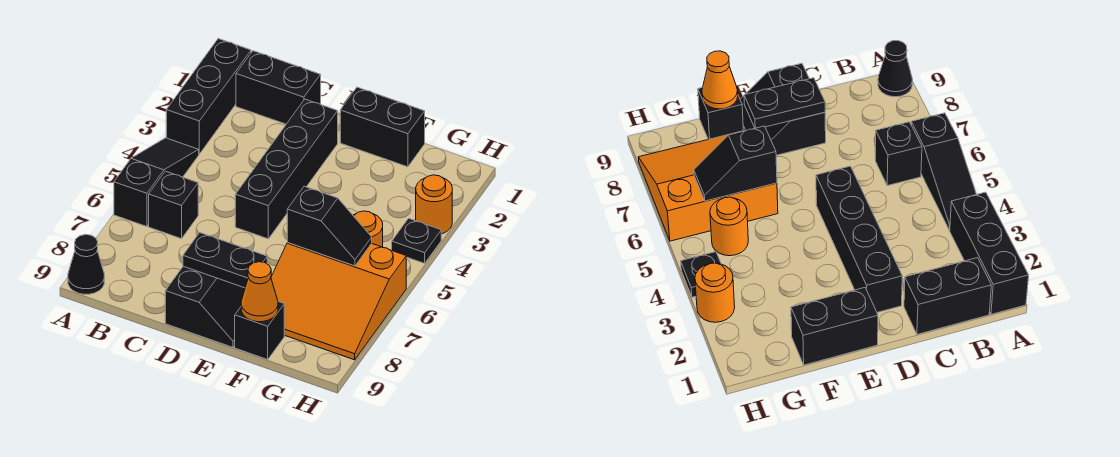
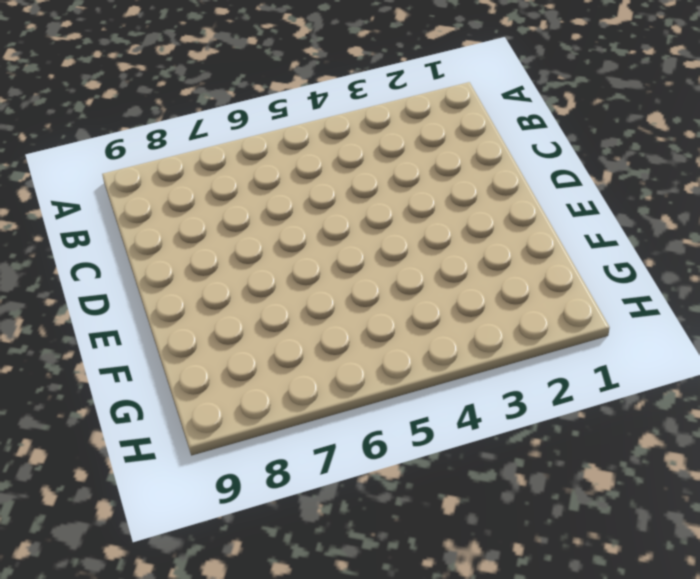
none -> black 1x3 brick [166,39,251,154]
none -> black 1x3 slope [114,138,199,227]
none -> black 1x1 cone [68,234,104,294]

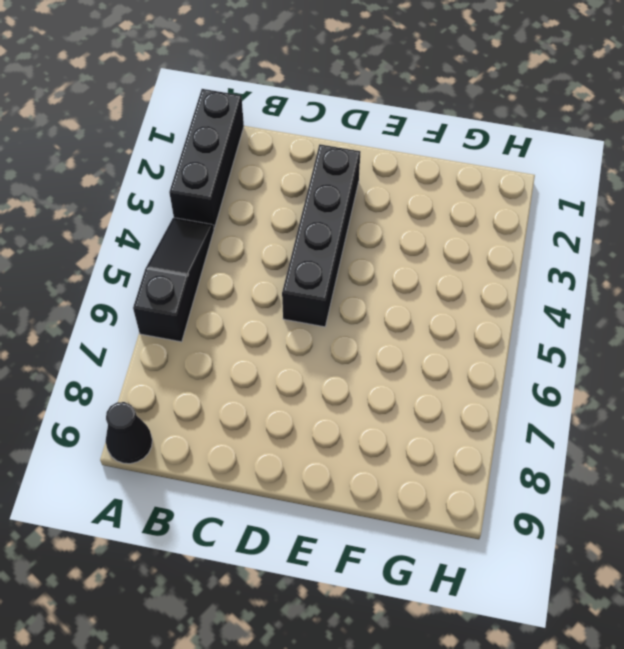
none -> black 1x2 brick [236,51,321,124]
none -> black 1x1 brick [149,171,198,239]
none -> black 2x2 slope [165,266,245,347]

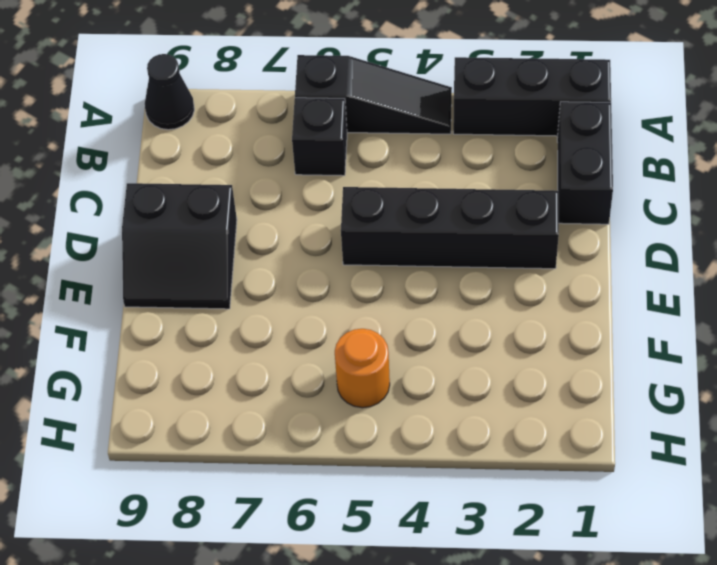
none -> black 1x2 brick [340,87,425,167]
none -> orange 3x3 slope [271,242,406,360]
none -> black 1x1 brick [235,301,284,360]

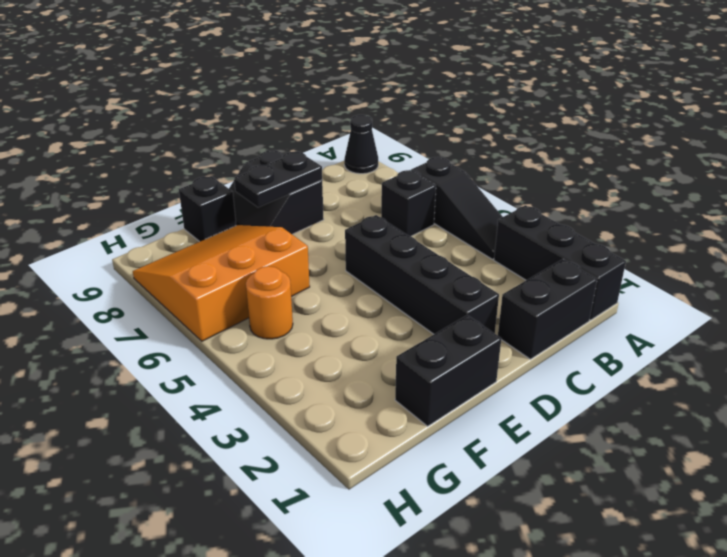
none -> orange 1x1 round brick [416,175,452,234]
none -> black 1x1 plate [392,218,441,263]
none -> black 1x2 slope [287,186,372,266]

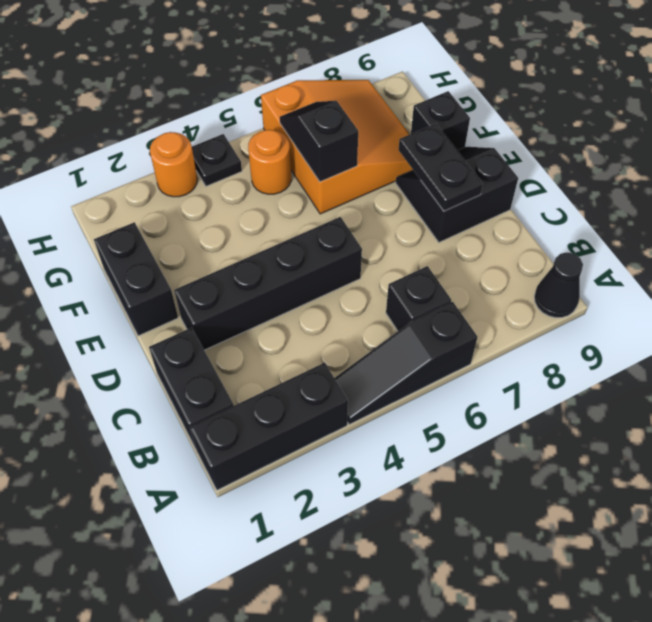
none -> orange 1x1 cone [241,262,278,322]

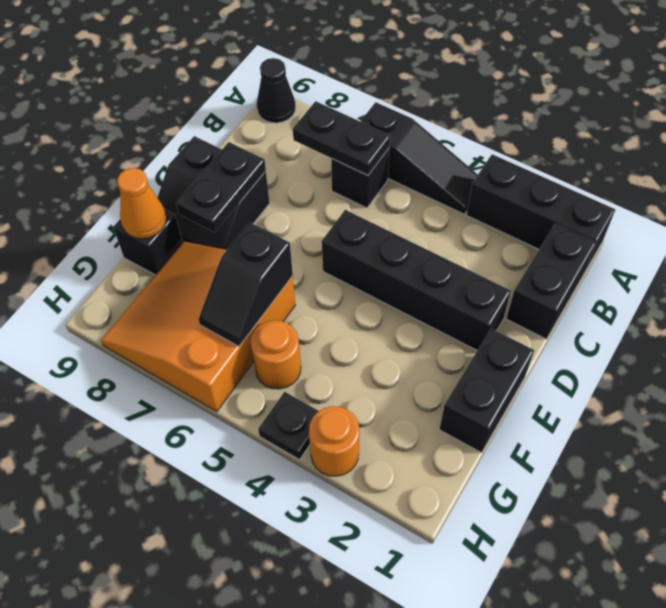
black 1x2 plate [293,101,390,175] -> none

